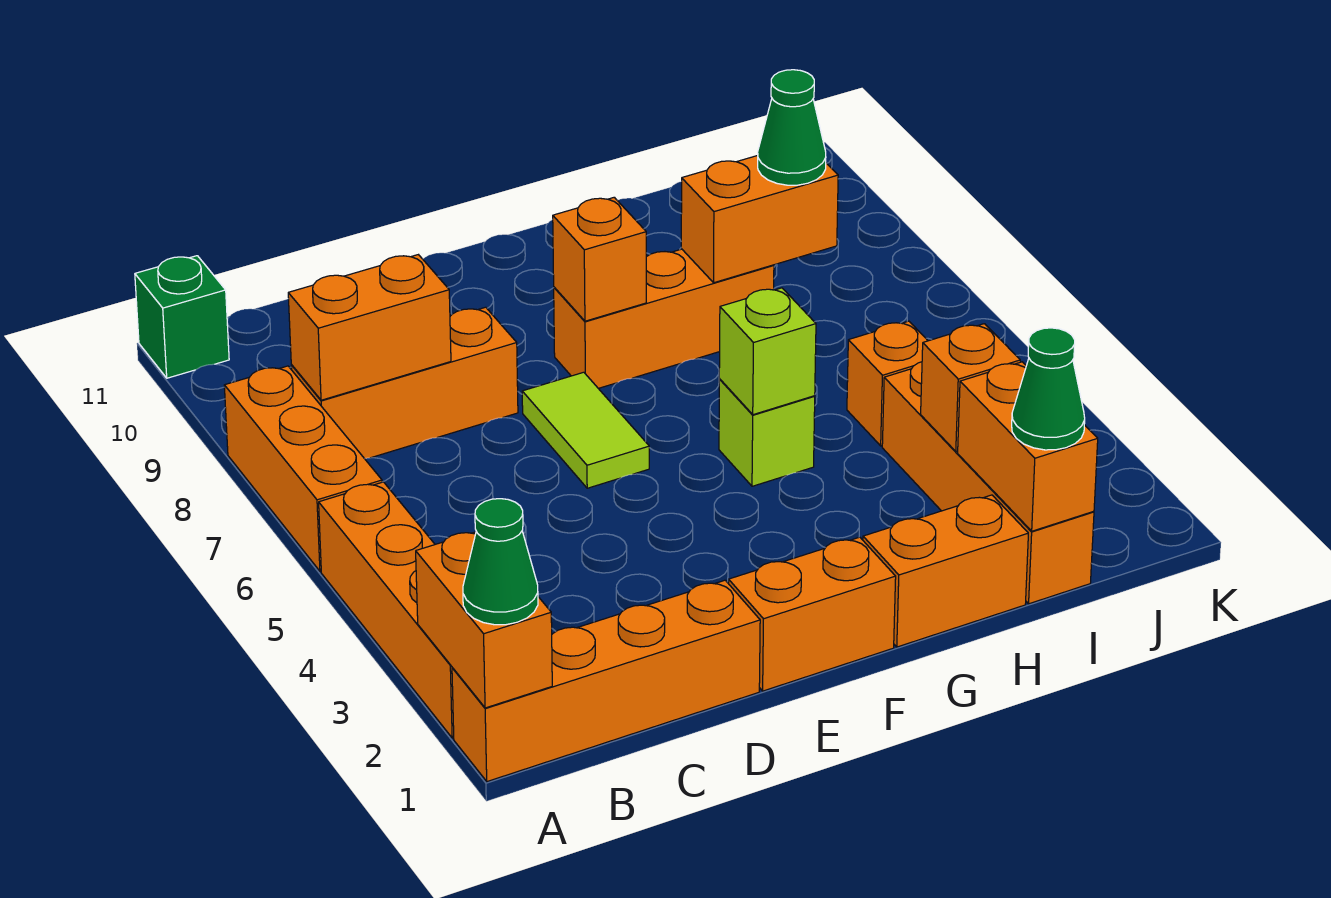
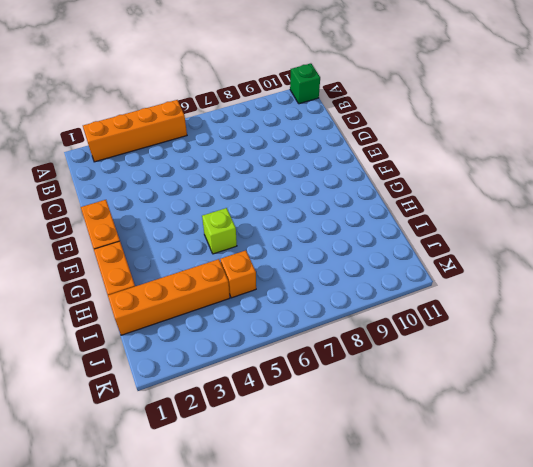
none -> orange 1x4 brick [452,580,760,782]
none -> orange 1x3 brick [224,366,382,571]
none -> orange 1x3 brick [291,307,518,459]

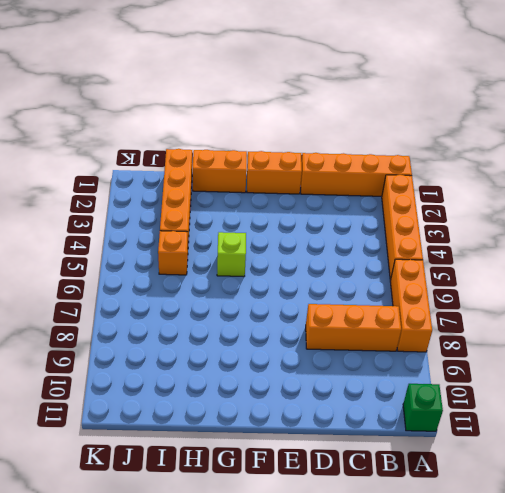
none -> lime 1x2 tile [522,372,649,488]
none -> orange 1x3 brick [554,249,774,388]
none -> orange 1x2 brick [416,532,552,708]

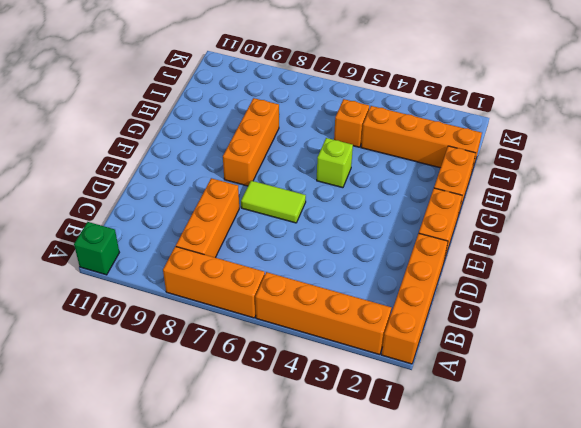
none -> orange 1x2 brick [416,532,552,708]
none -> orange 1x2 brick [288,255,451,400]
none -> orange 1x1 brick [553,197,646,321]

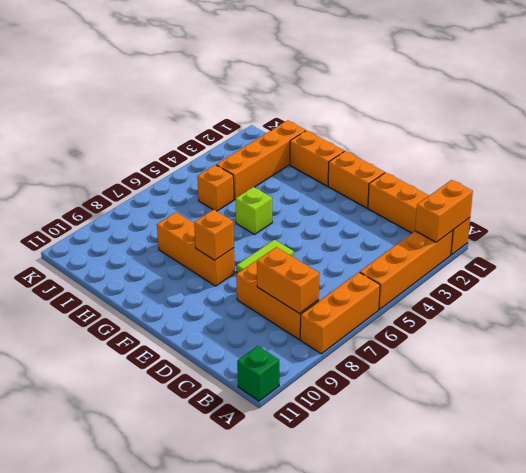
none -> lime 1x1 brick [719,288,816,415]
none -> orange 1x2 brick [681,156,838,283]
none -> orange 1x2 brick [958,362,1098,531]

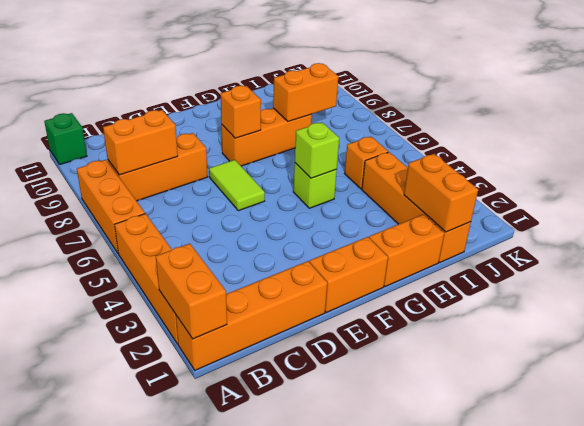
none -> orange 1x1 brick [921,324,1020,452]
none -> green 1x1 cone [463,499,538,625]
none -> green 1x1 cone [1012,328,1085,450]

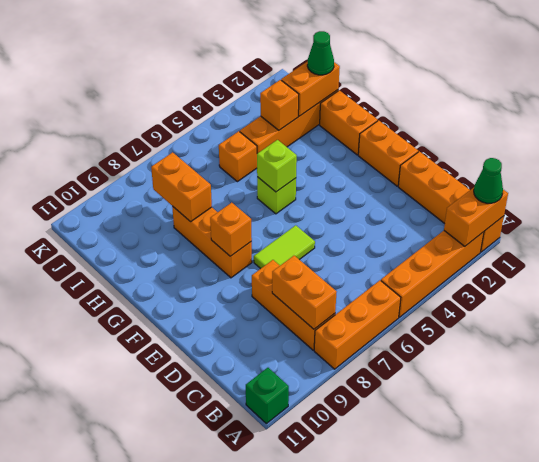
none -> green 1x1 cone [758,70,826,185]

